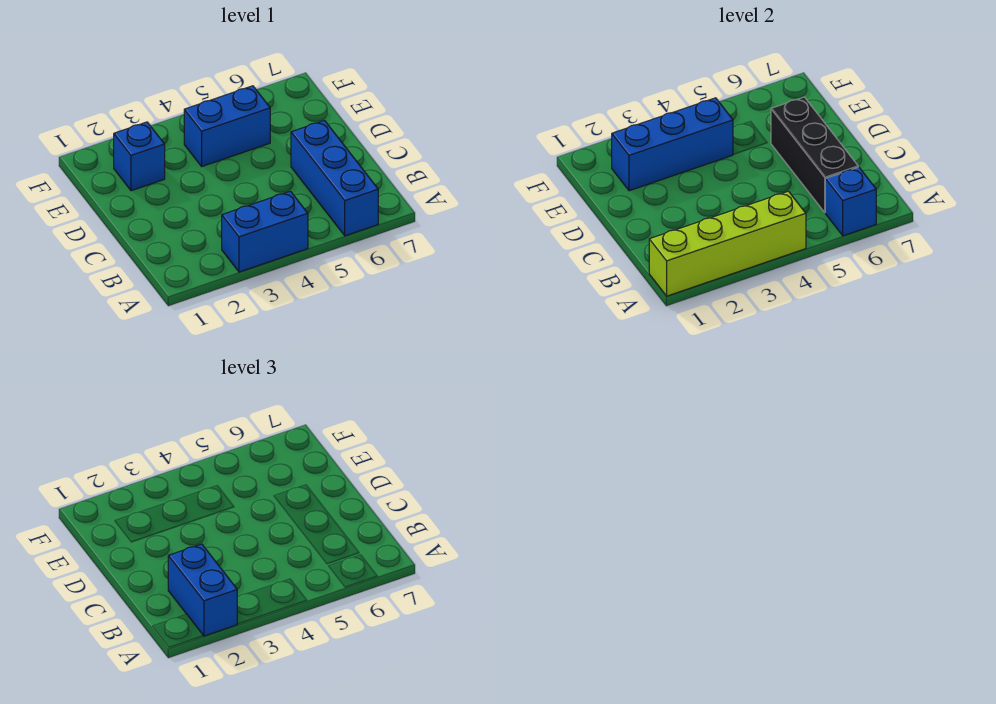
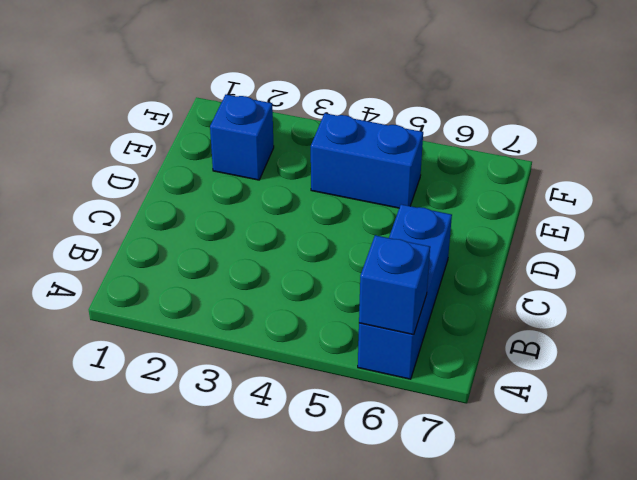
none -> blue 1x2 brick [222,191,308,272]
none -> lime 1x4 brick [649,191,806,296]

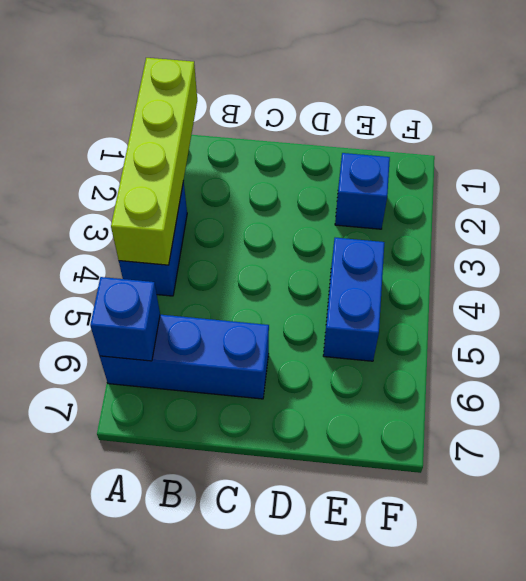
none -> black 1x3 brick [771,97,858,212]
none -> blue 1x3 brick [612,98,733,191]

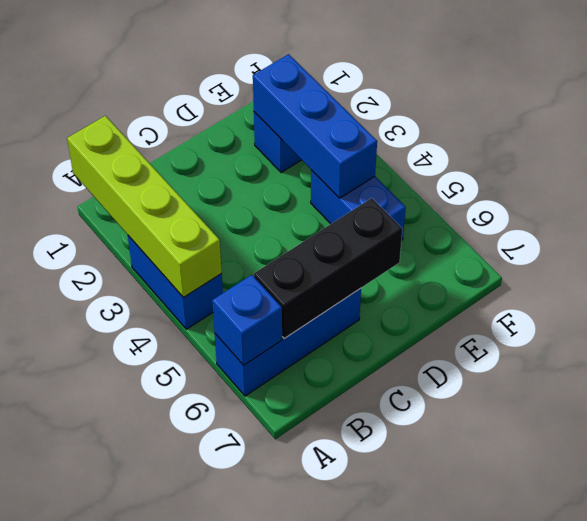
none -> blue 1x2 brick [168,544,237,636]

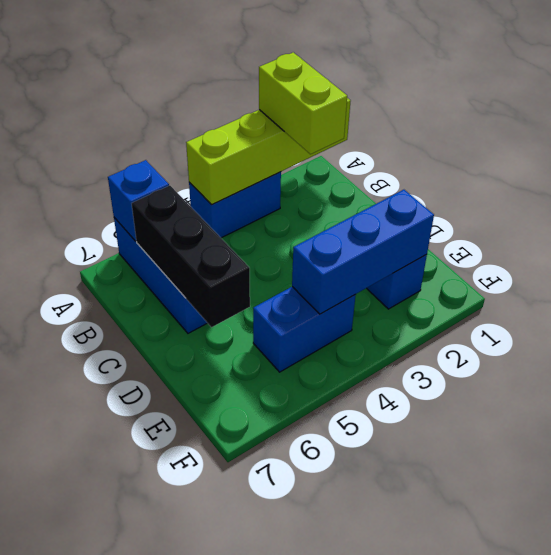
lime 1x2 brick [259,52,347,154] -> blue 1x2 brick [168,544,237,636]

